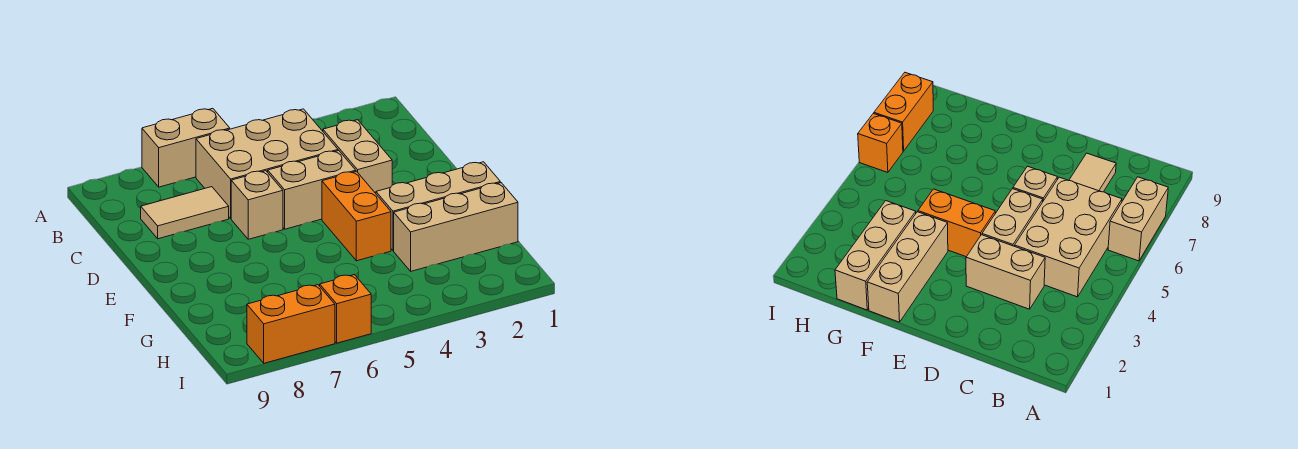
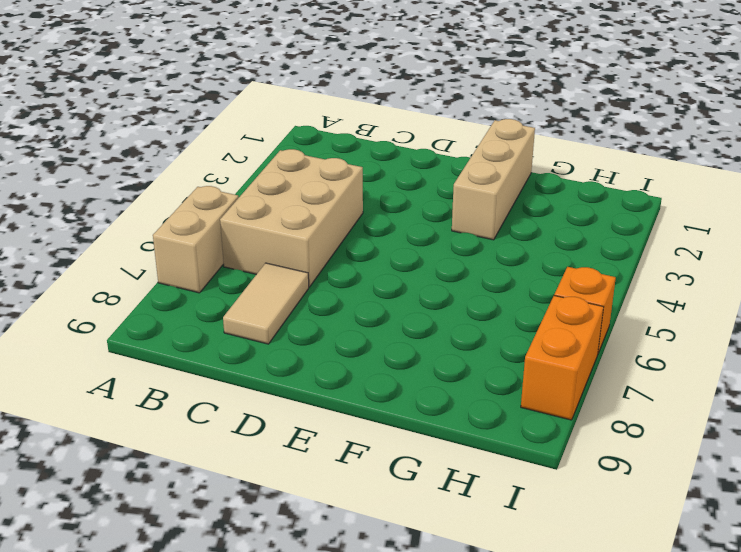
none -> tan 1x2 brick [323,120,392,193]
none -> tan 1x2 brick [268,151,356,229]

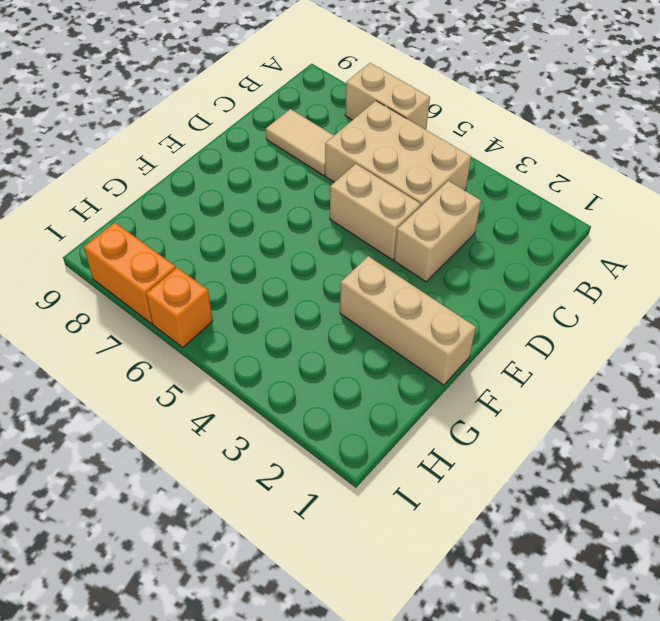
none -> tan 1x1 brick [231,171,283,239]
none -> orange 1x2 brick [322,171,391,261]

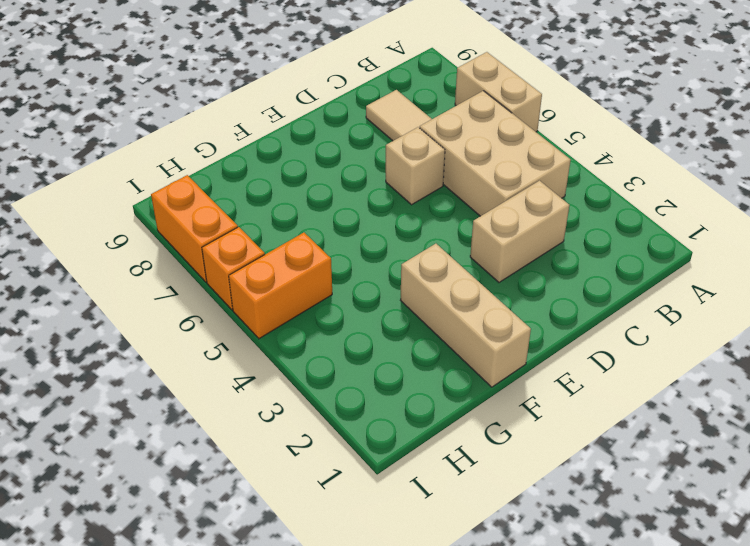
orange 1x2 brick [229,233,332,339] -> orange 1x2 brick moved to [322,171,391,261]
none -> tan 1x2 brick [268,151,356,229]
none -> tan 1x3 brick [394,183,518,271]

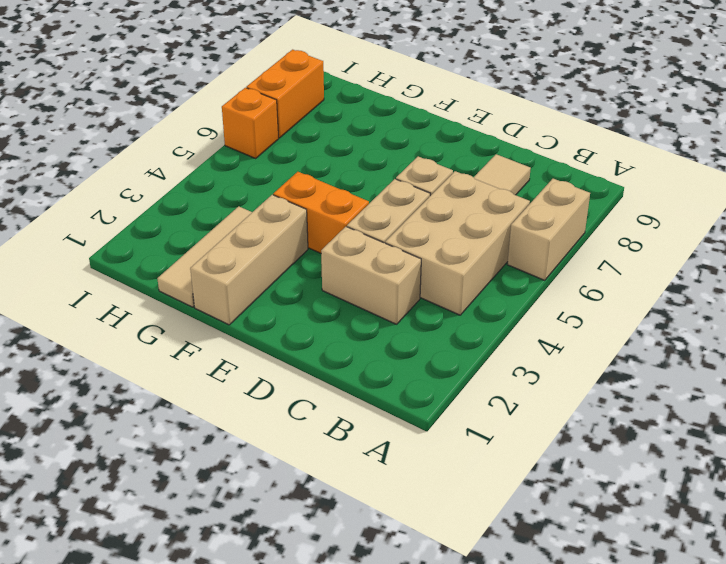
tan 1x3 tile [157,206,252,307] -> tan 1x3 brick [394,183,518,271]

